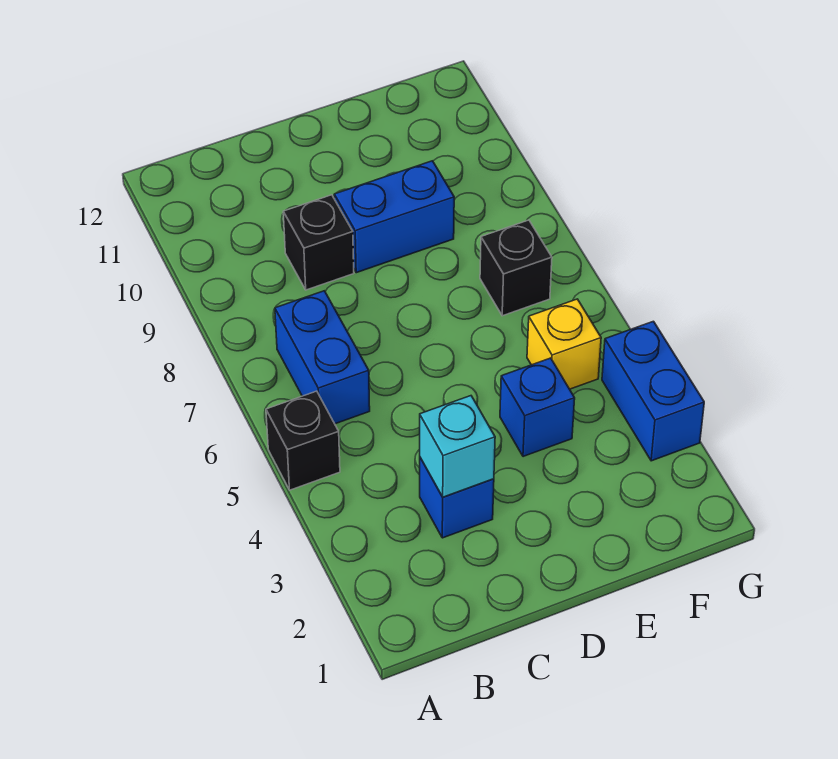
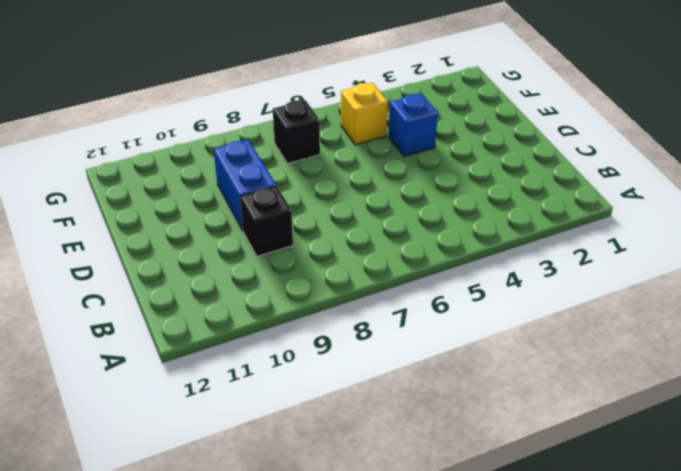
none -> black 1x1 brick [266,391,340,490]
none -> blue 1x2 brick [275,291,370,424]

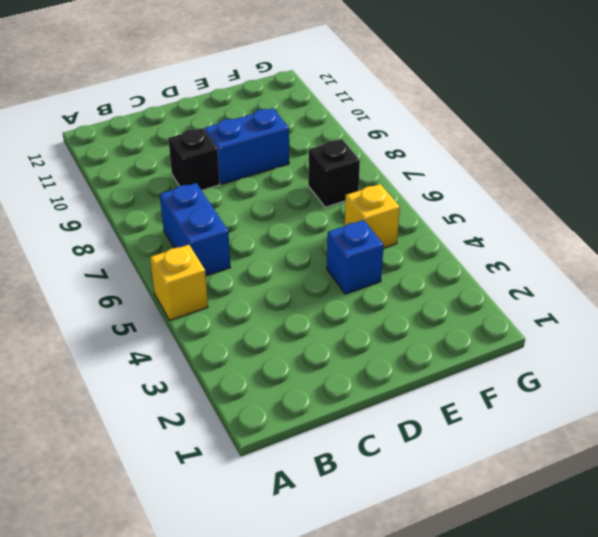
yellow 1x1 brick [150,245,208,320] -> black 1x1 brick [266,391,340,490]
none -> blue 1x1 brick [420,458,494,538]
none -> blue 1x2 brick [602,321,704,461]

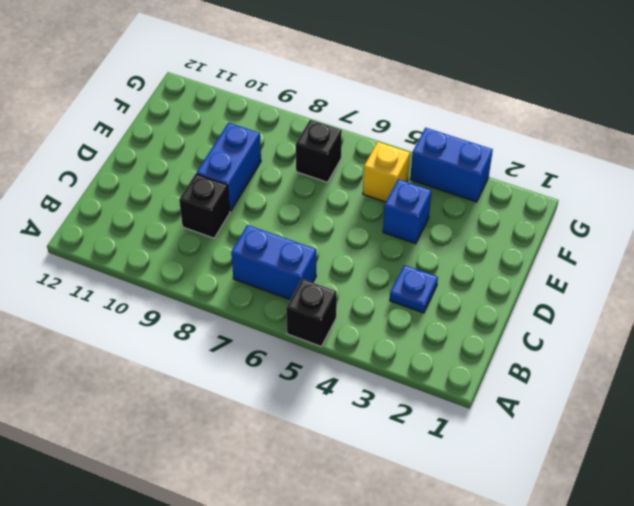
blue 1x1 plate [390,265,438,313] -> blue 1x1 brick [420,458,494,538]
none -> cyan 1x1 brick [420,396,495,497]

